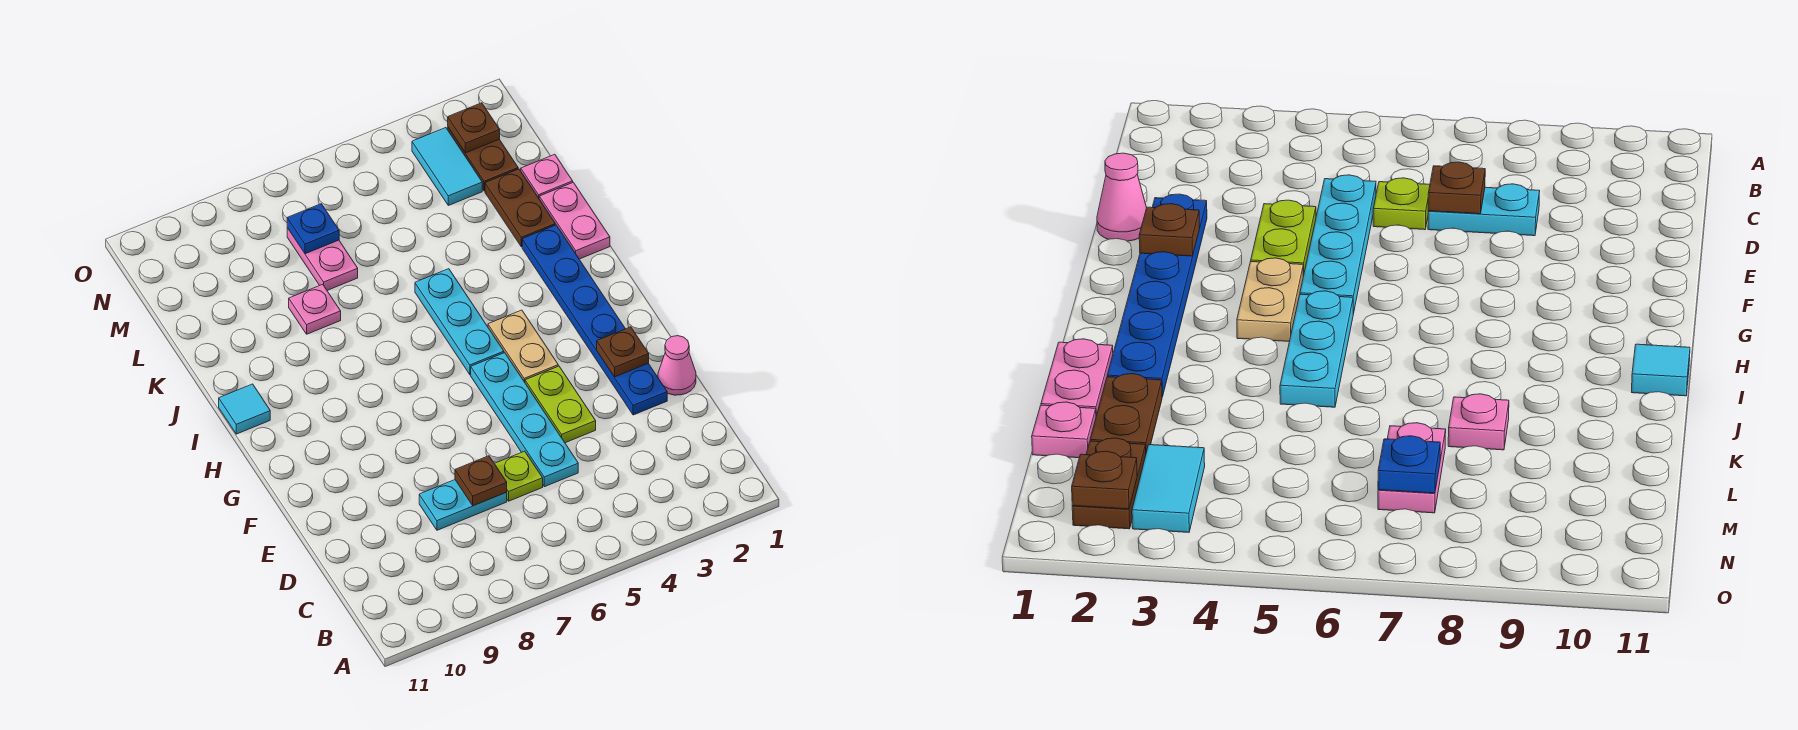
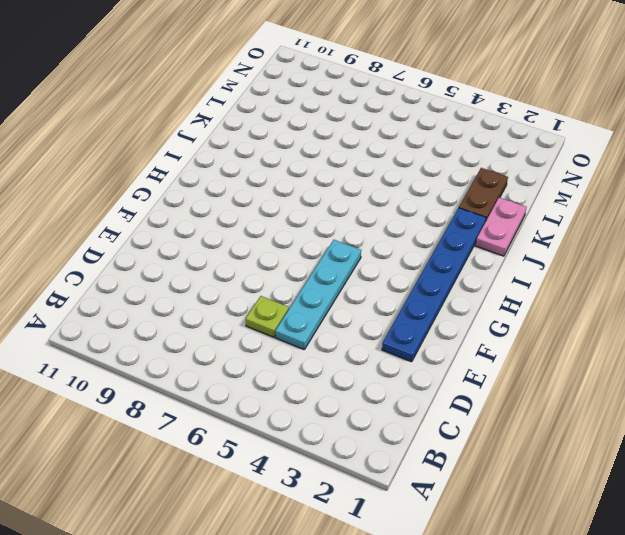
none -> cyan 1x2 plate [419,480,507,530]
none -> pink 1x1 cone [658,336,696,395]
none -> lime 1x2 plate [525,366,596,443]

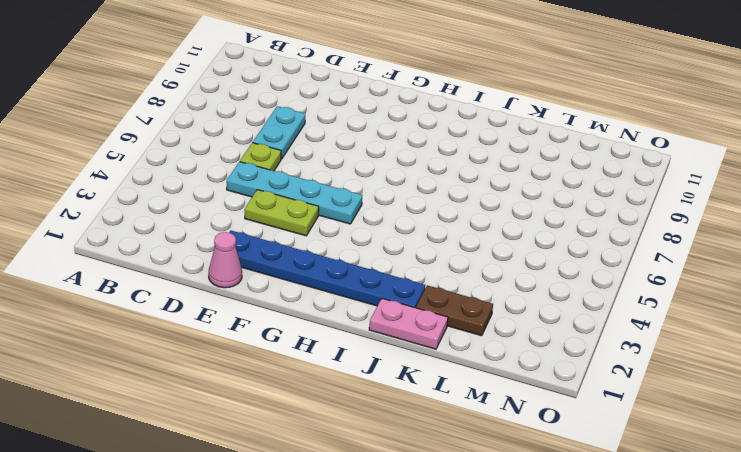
none -> tan 1x2 plate [488,310,558,382]
none -> cyan 1x3 plate [415,269,504,375]
none -> cyan 1x1 tile [219,384,270,434]

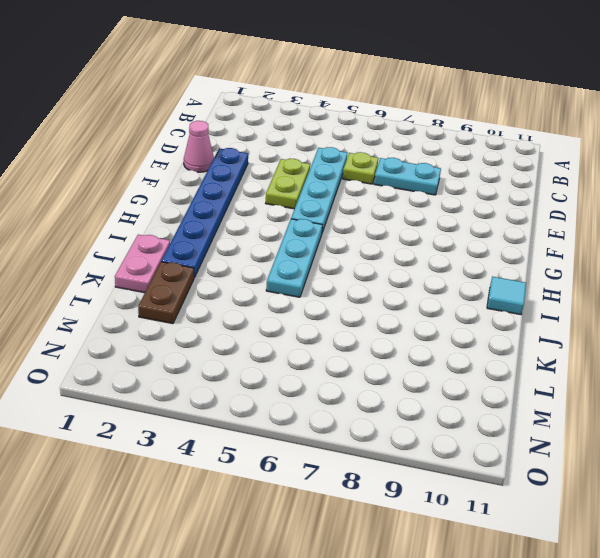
none -> tan 1x2 plate [488,310,558,382]
none -> pink 1x1 plate [289,284,341,334]
none -> pink 1x1 plate [521,154,573,198]

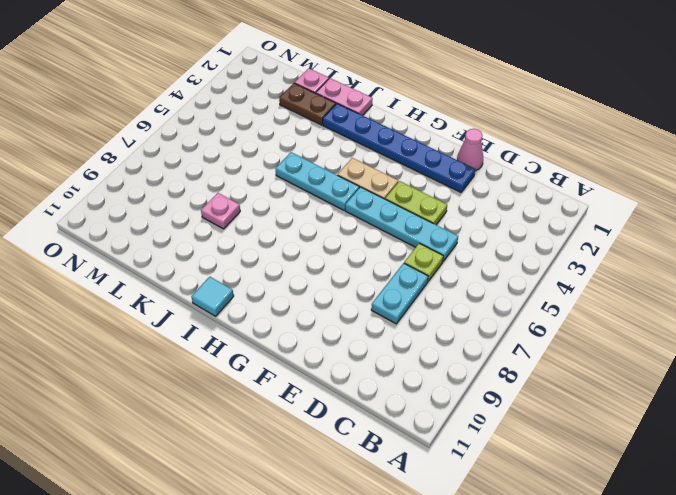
none -> pink 1x2 plate [287,228,358,290]
none -> brown 1x2 plate [448,128,518,191]
none -> cyan 1x2 tile [412,128,482,205]

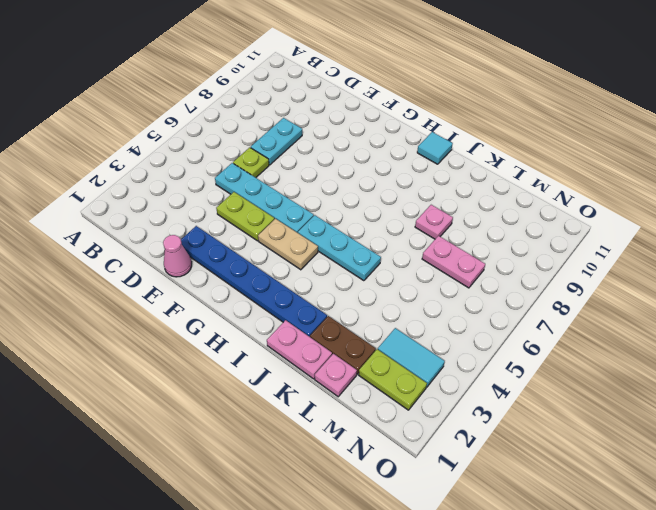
lime 1x2 plate [359,349,427,410] -> brown 1x2 plate [448,128,518,191]
none -> brown 1x1 plate [455,456,507,506]
none -> brown 1x1 plate [597,327,649,377]
none -> blue 1x1 plate [287,204,339,254]

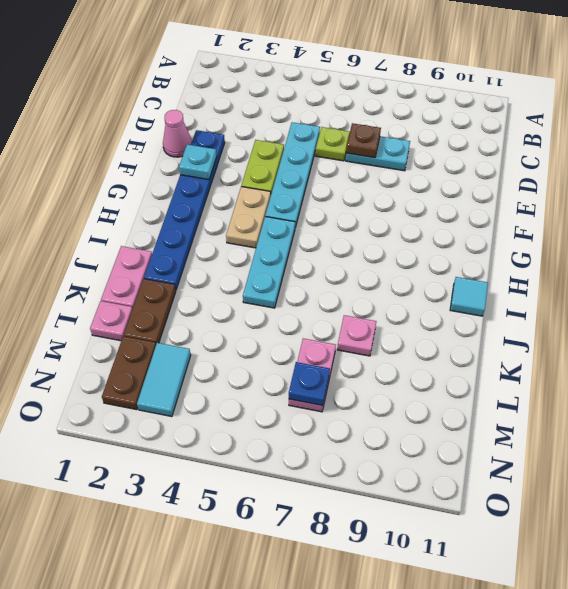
cyan 1x1 plate [179,145,217,180] -> brown 1x1 plate [597,327,649,377]
none -> brown 1x1 plate [448,103,500,153]

